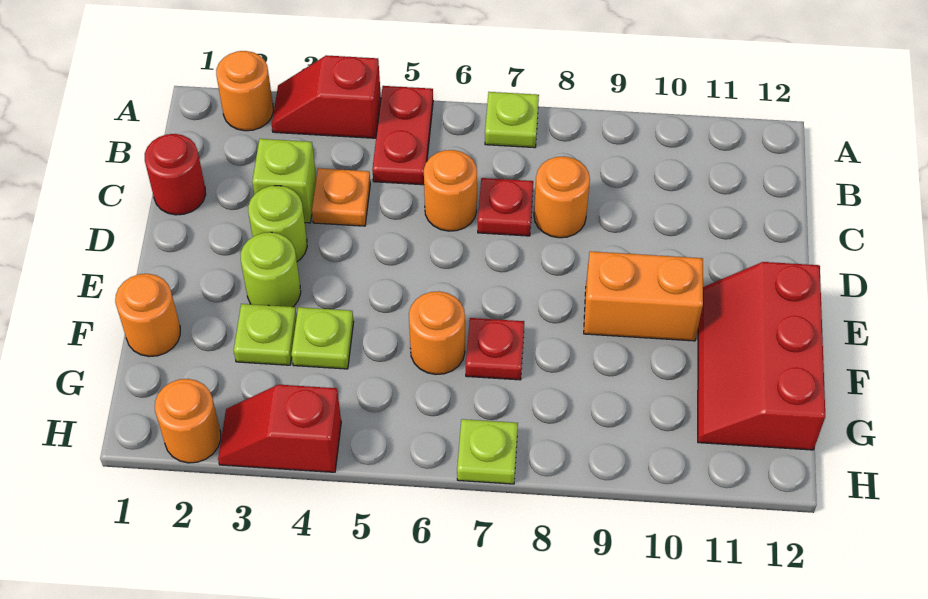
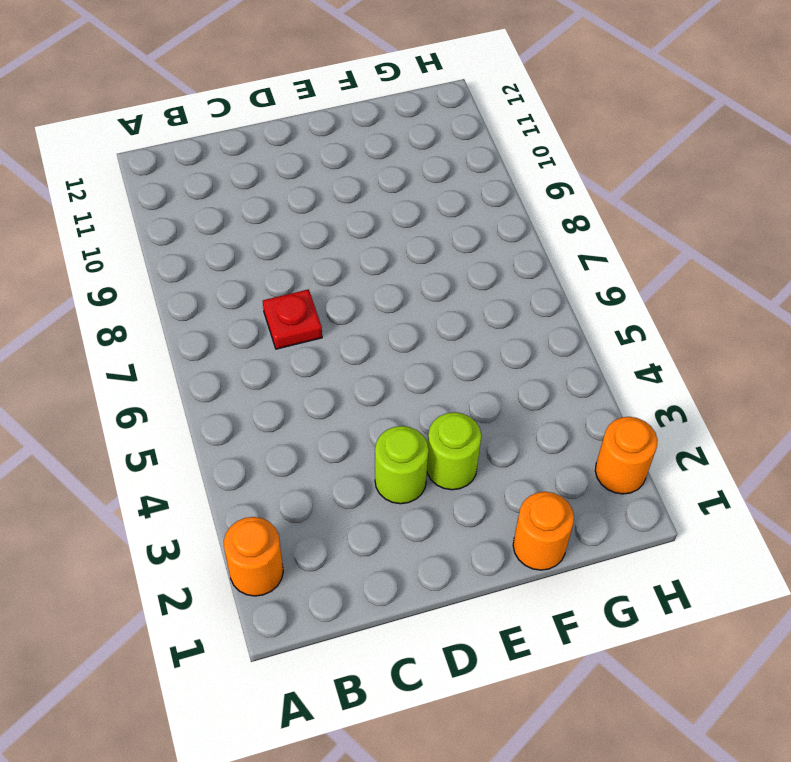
none -> red 1x2 slope [272,55,381,138]
none -> red 1x2 plate [372,86,433,185]
none -> lime 1x1 plate [485,92,539,148]

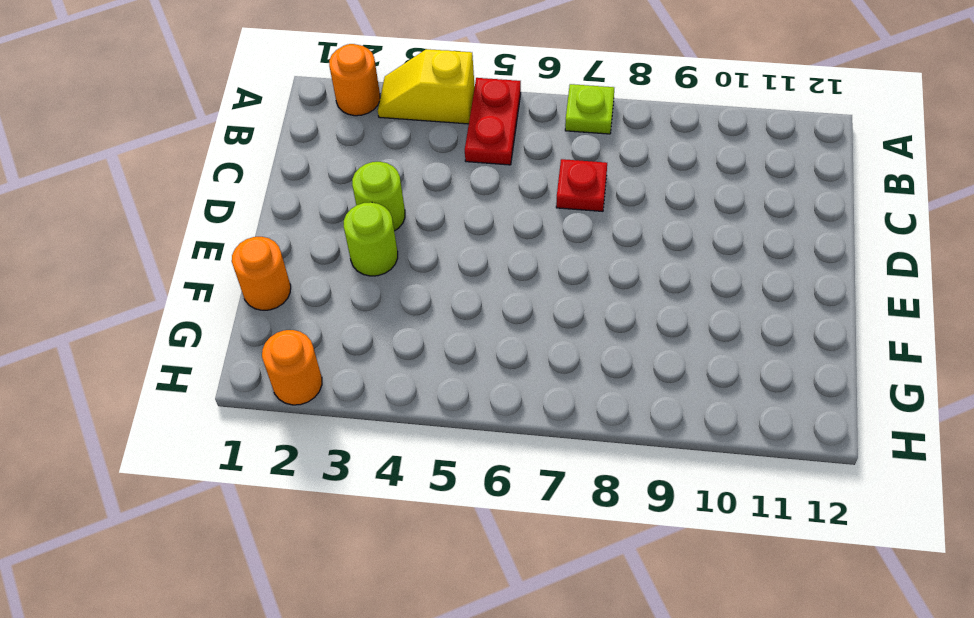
yellow 1x2 slope [378,49,475,124] -> red 1x2 slope [272,55,381,138]
none -> red 1x1 round brick [145,134,206,215]
none -> lime 1x1 brick [252,139,316,223]
none -> orange 1x1 plate [312,168,370,226]

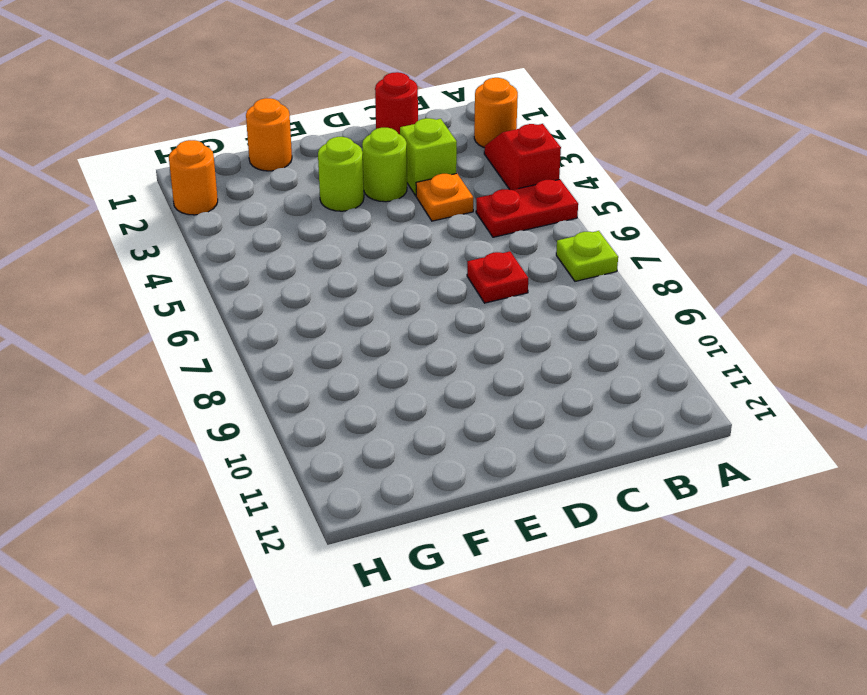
none -> orange 1x1 round brick [424,150,477,231]
none -> orange 1x1 round brick [534,156,590,238]
none -> orange 1x2 brick [584,251,703,341]

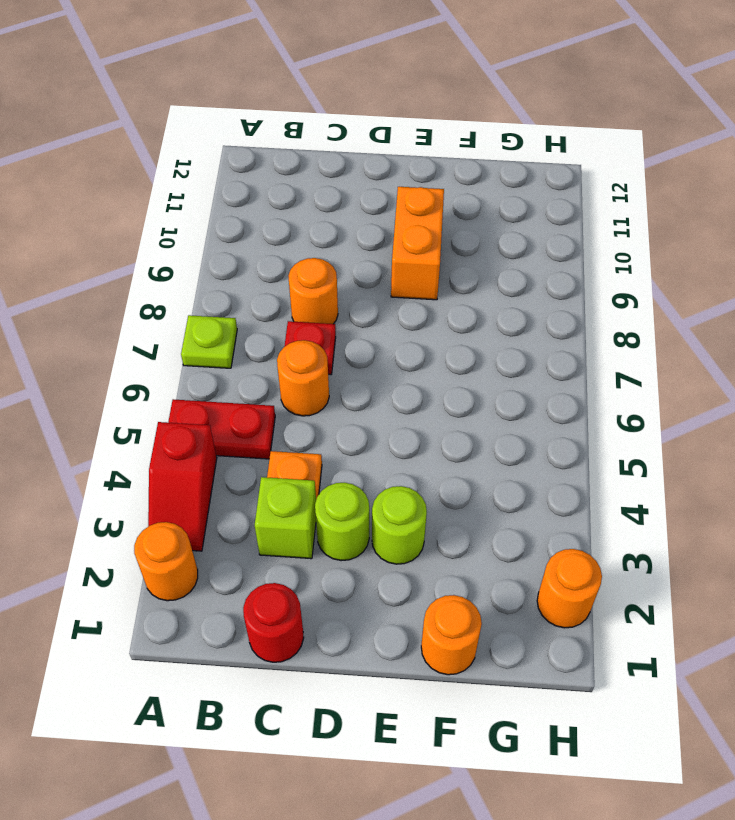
none -> red 2x3 slope [698,262,825,450]
none -> lime 1x1 plate [234,304,297,365]
none -> lime 1x1 plate [291,307,354,369]

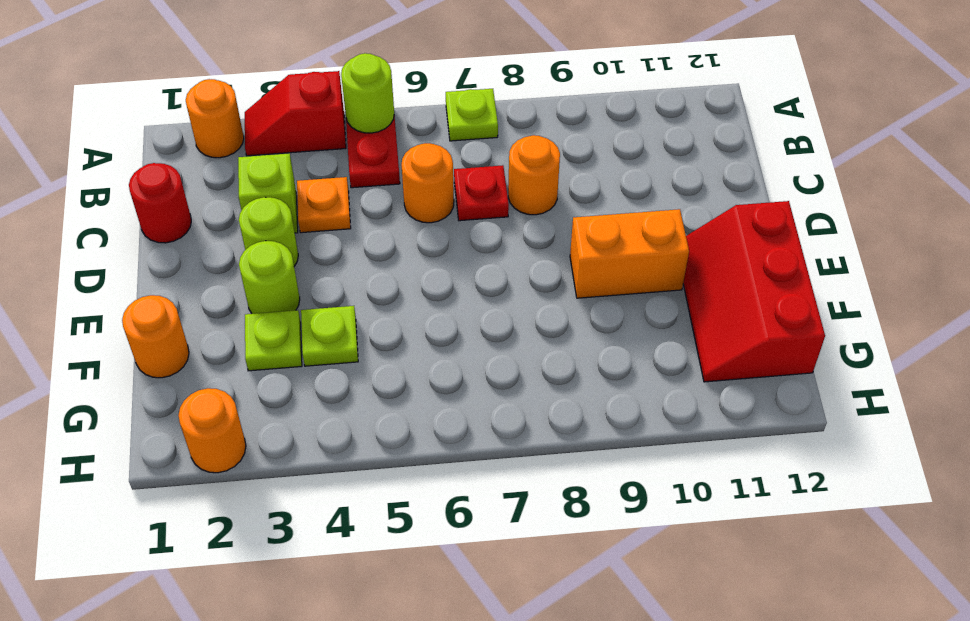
lime 1x1 round brick [341,53,394,133] -> none
none -> orange 1x1 round brick [409,291,465,375]
none -> red 1x1 plate [466,318,524,380]
none -> red 1x2 slope [218,385,341,472]

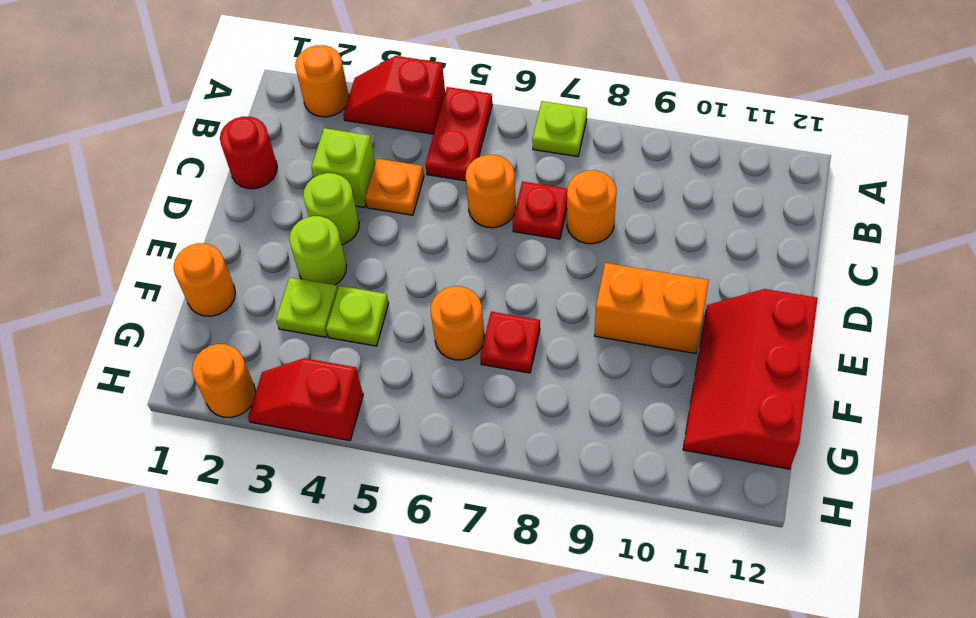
none -> lime 1x1 plate [457,419,518,484]

